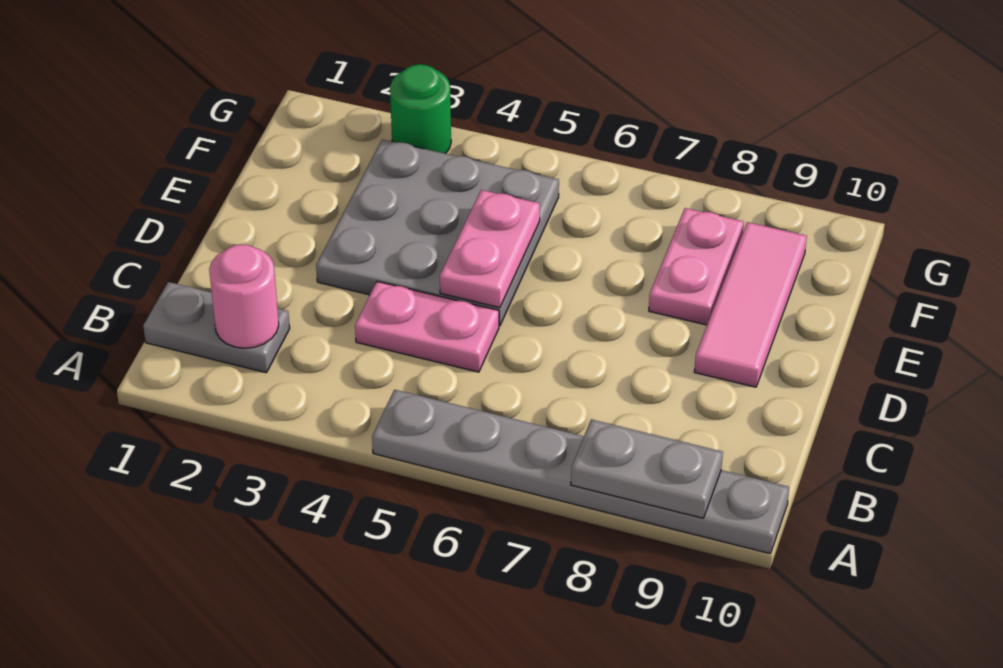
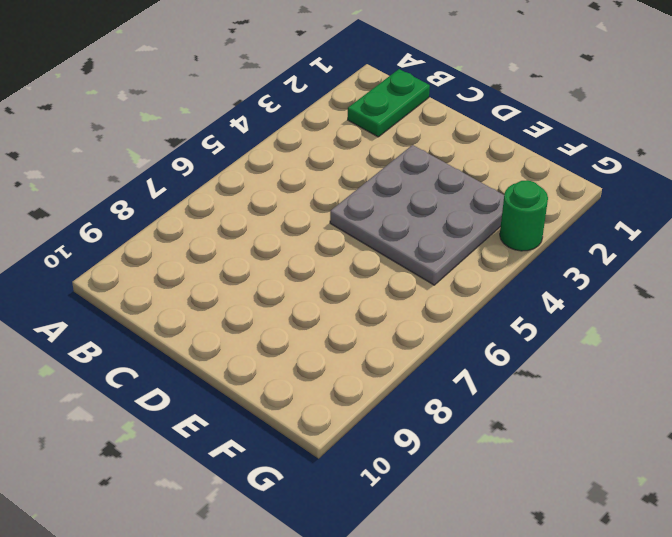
green 1x2 plate [348,69,430,137] -> grey 1x2 plate [143,282,290,373]
none -> grey 1x6 plate [372,390,789,554]
none -> pink 1x2 plate [355,282,499,372]

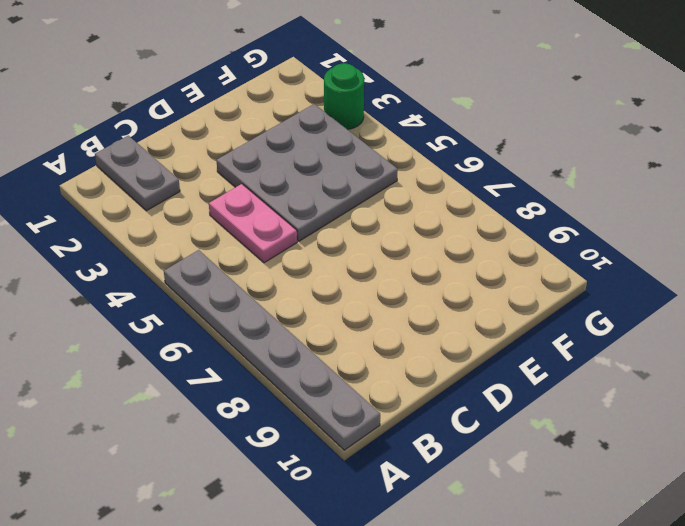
none -> pink 1x3 tile [694,222,807,387]
none -> pink 1x2 plate [649,208,744,325]

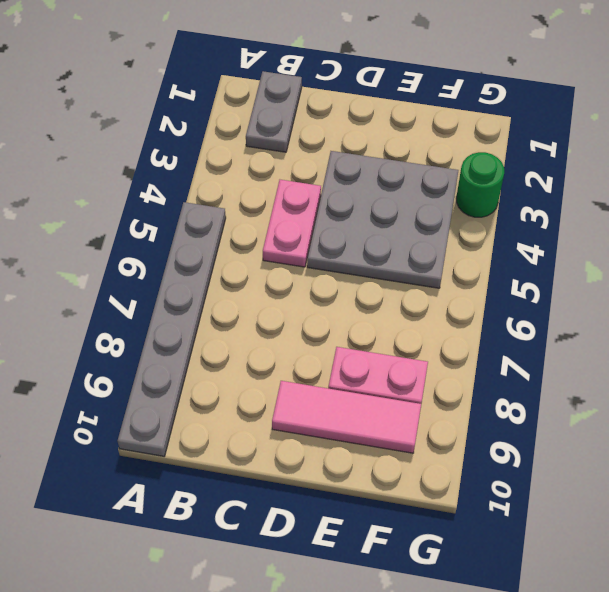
none -> grey 1x2 plate [571,419,723,518]
none -> pink 1x1 round brick [209,244,279,348]

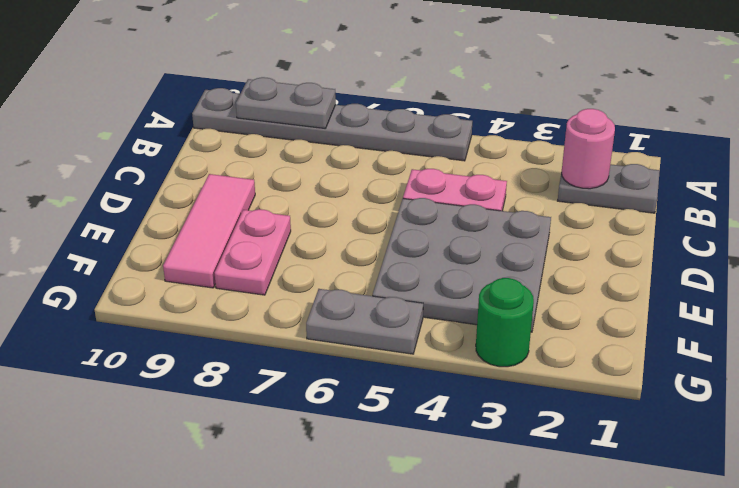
grey 1x2 plate [306,289,423,354] -> none
none -> pink 1x2 plate [440,190,540,308]

